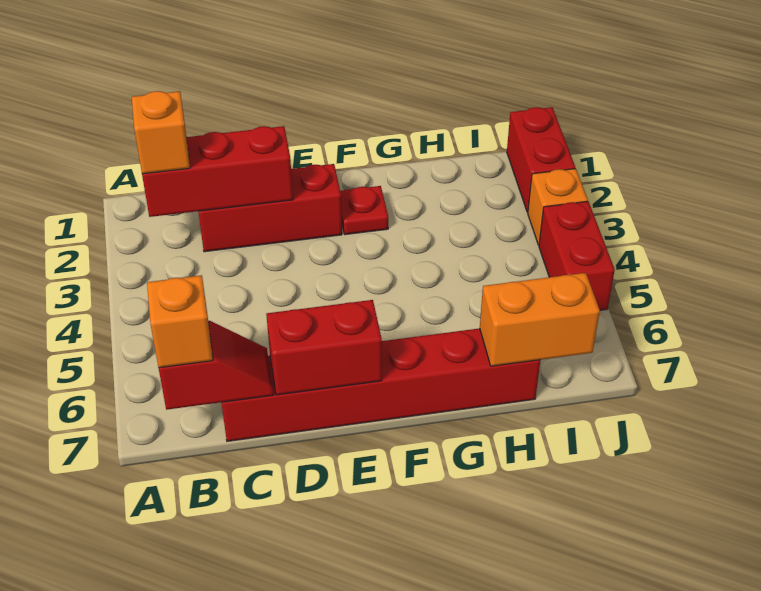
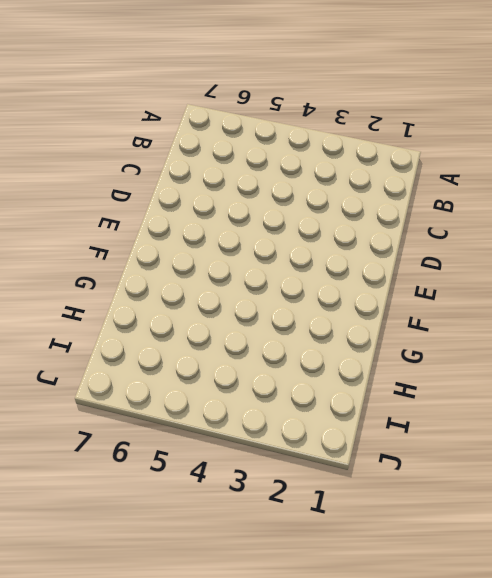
none -> red 1x3 brick [198,164,342,252]
none -> red 1x6 brick [222,328,540,441]
none -> red 1x1 plate [340,186,388,235]

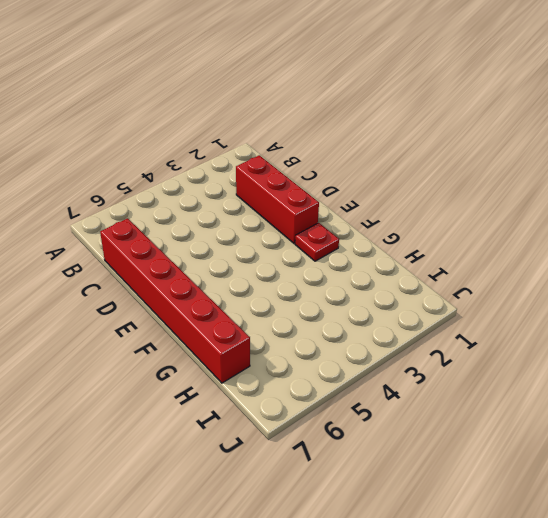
none -> red 1x2 brick [507,107,575,212]
none -> orange 1x1 brick [528,169,588,245]
none -> red 1x2 brick [539,201,615,310]

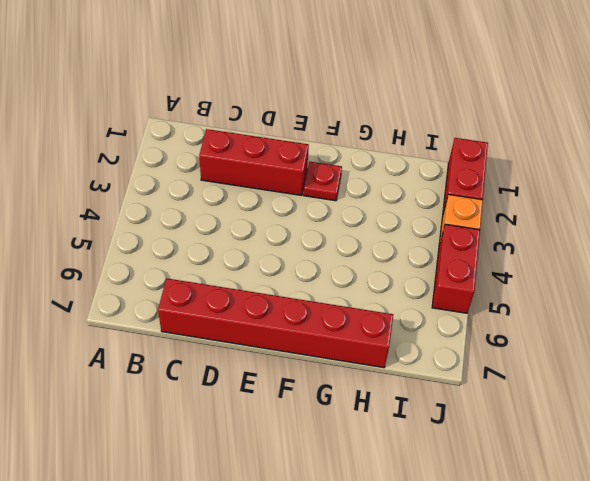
none -> red 1x3 brick [142,126,293,217]
none -> red 1x2 slope [159,321,273,410]
none -> red 1x2 brick [266,300,382,395]

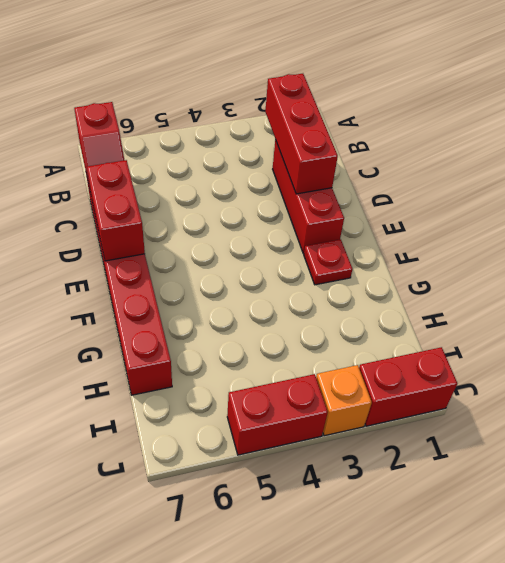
none -> orange 1x2 brick [480,273,600,366]
none -> orange 1x1 brick [132,91,190,174]
none -> orange 1x1 brick [147,275,213,368]

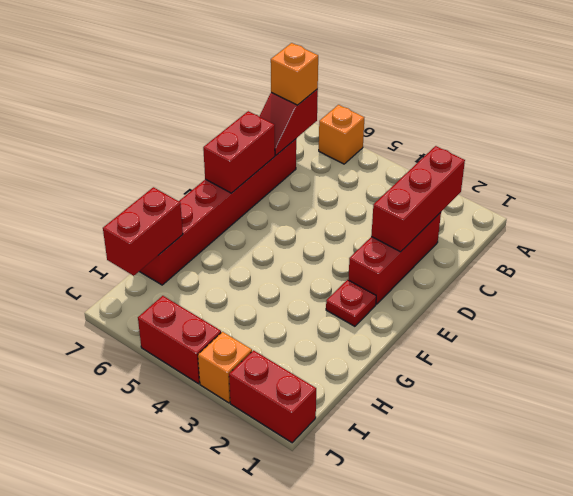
orange 1x1 brick [319,105,364,164] -> orange 1x1 brick moved to [132,91,190,174]
red 1x2 brick [103,187,183,276] -> orange 1x2 brick [480,273,600,366]

